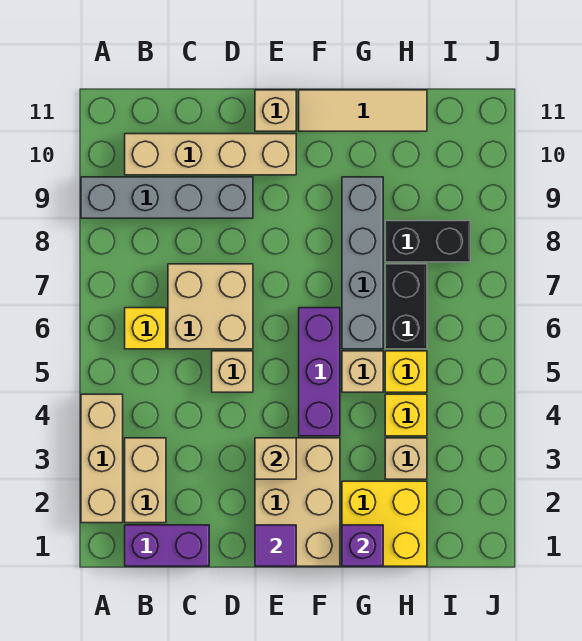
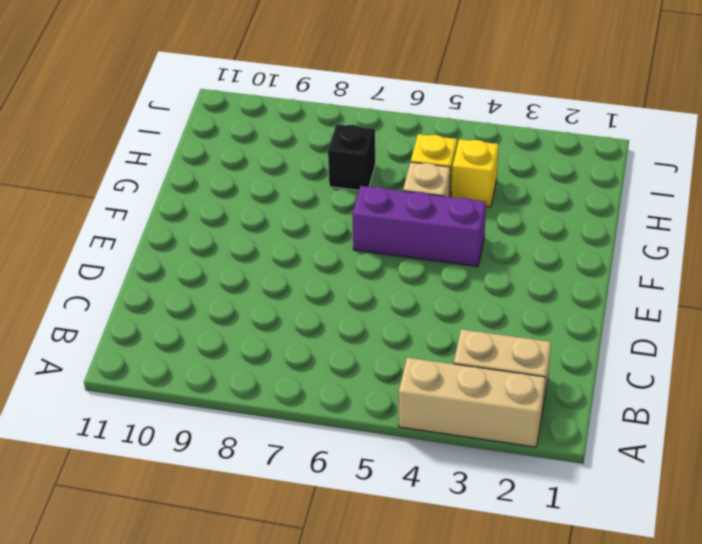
black 1x1 brick [328,124,375,190] -> black 1x2 brick [385,264,427,349]
none -> grey 1x4 brick [81,177,253,218]
none -> purple 1x2 brick [125,525,209,566]
none -> yellow 1x1 brick [125,308,166,349]

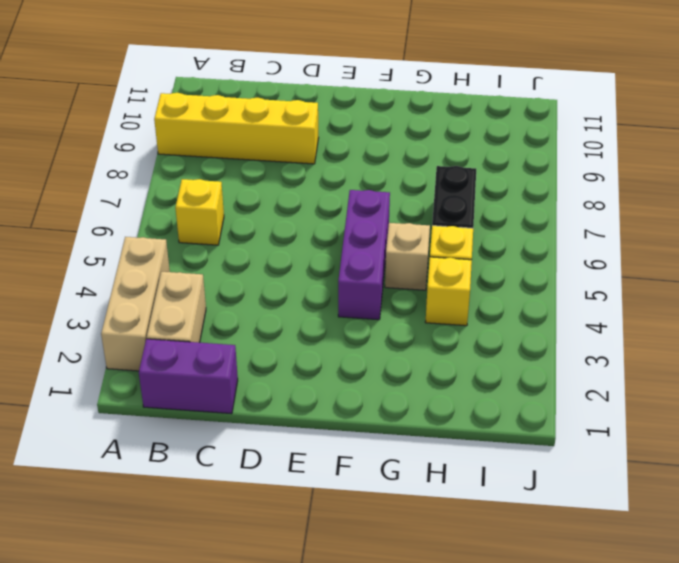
yellow 1x4 brick [154,93,319,164] -> grey 1x4 brick [81,177,253,218]
none -> tan 1x4 brick [125,134,296,175]
none -> tan 2x2 brick [168,264,253,349]
none -> tan 1x1 brick [212,351,253,392]

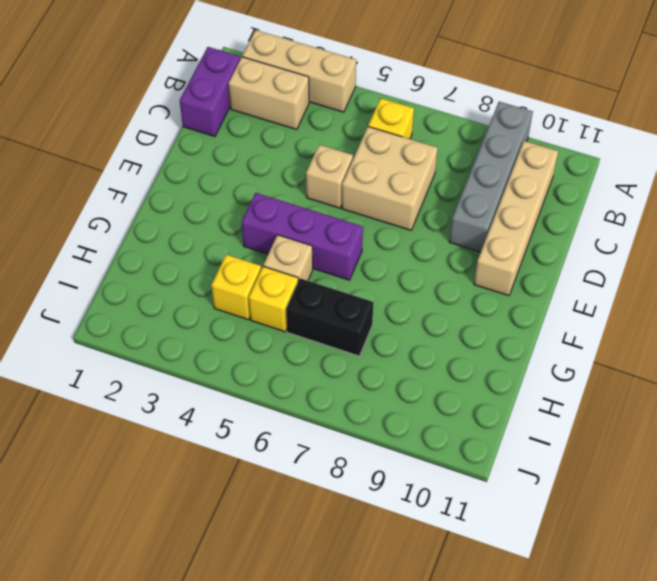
none -> tan 2x3 brick [255,438,340,566]
none -> tan 1x1 brick [255,90,296,131]
none -> tan 1x3 tile [299,90,427,131]

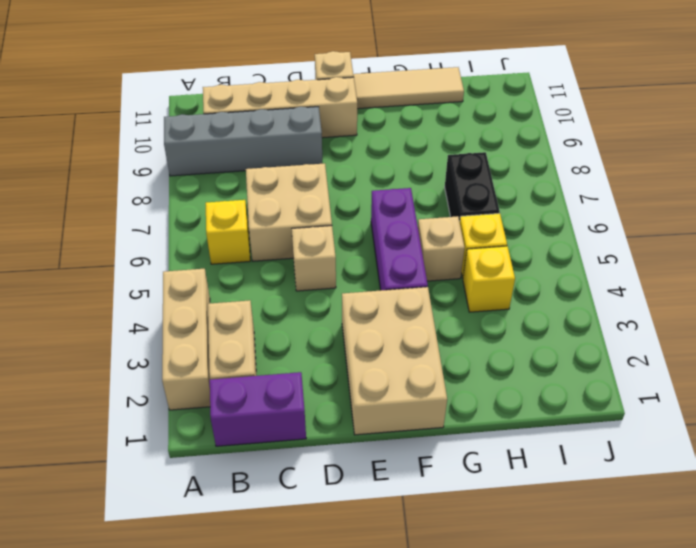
none -> yellow 2x2 brick [342,481,427,566]
none -> grey 1x4 brick [342,177,383,349]
none -> tan 1x1 brick [385,438,427,479]

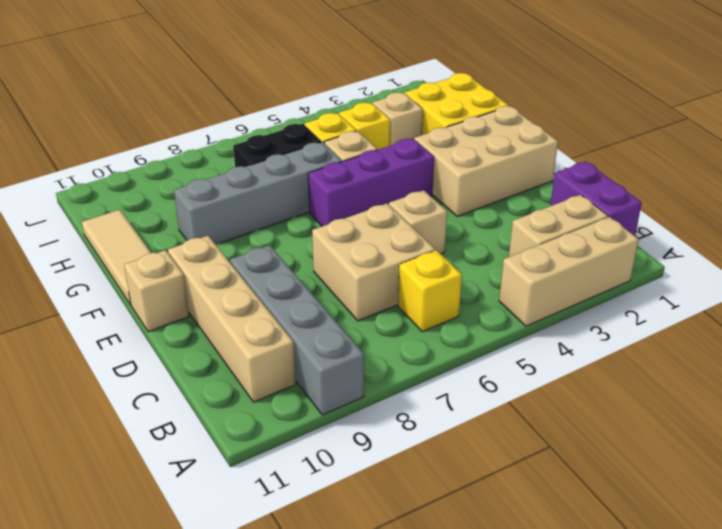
none -> black 1x2 brick [385,221,470,262]
none -> purple 1x1 tile [255,525,296,566]
none -> tan 1x1 brick [255,438,296,479]

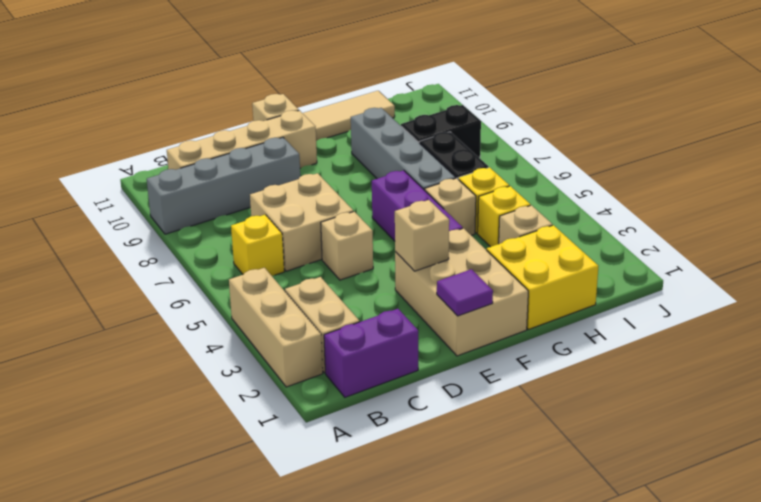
none -> purple 1x1 brick [342,525,383,566]

